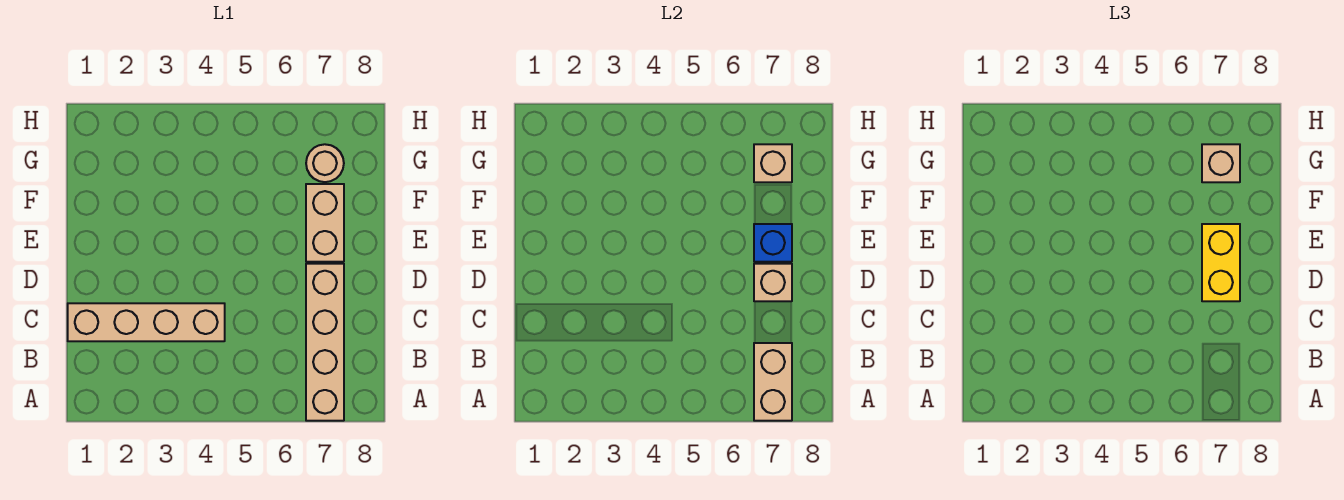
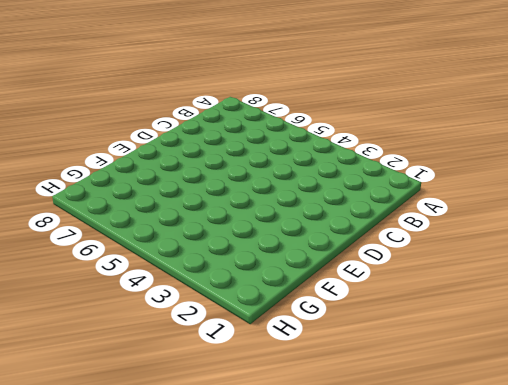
none -> tan 1x4 brick [306,264,344,421]
none -> tan 1x4 brick [68,303,225,341]

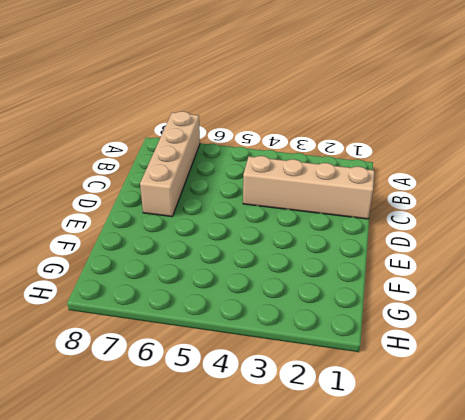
none -> tan 1x2 brick [306,184,344,262]
none -> tan 1x1 round brick [306,144,344,182]

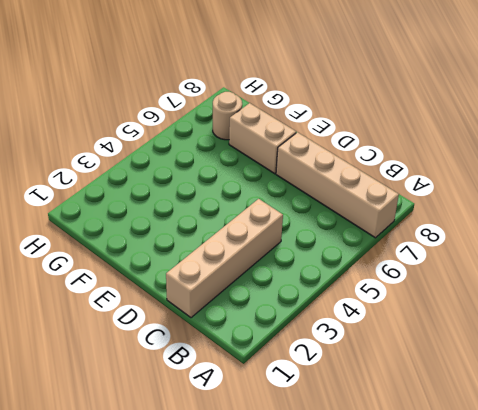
none -> tan 1x2 brick [754,343,792,421]
none -> tan 1x1 brick [754,264,792,301]

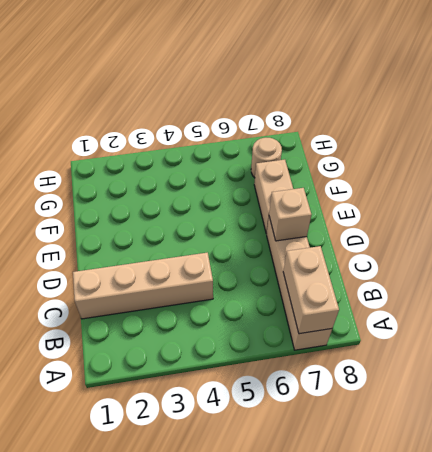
none -> blue 1x1 brick [754,224,792,262]
none -> tan 1x1 brick [754,144,792,182]

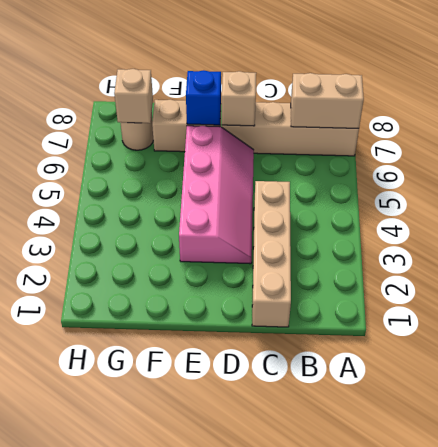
pink 2x4 slope [179,126,254,264] -> none
none -> yellow 1x2 brick [1202,224,1240,301]
none -> tan 1x1 brick [1202,144,1240,182]

